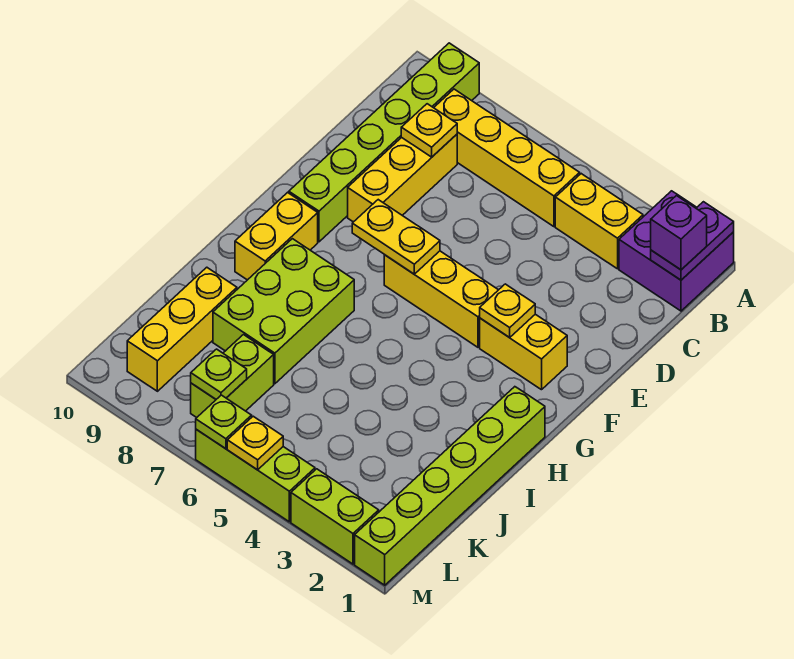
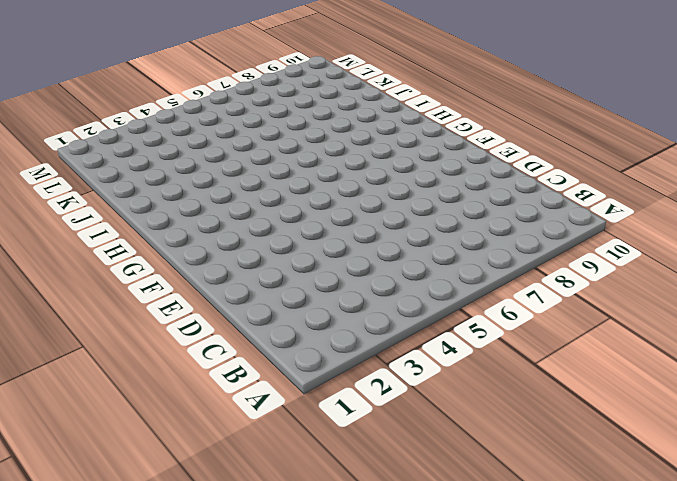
none -> purple 2x2 brick [619,191,734,311]
none -> lime 1x6 brick [289,43,479,242]
none -> yellow 1x2 brick [555,174,643,269]

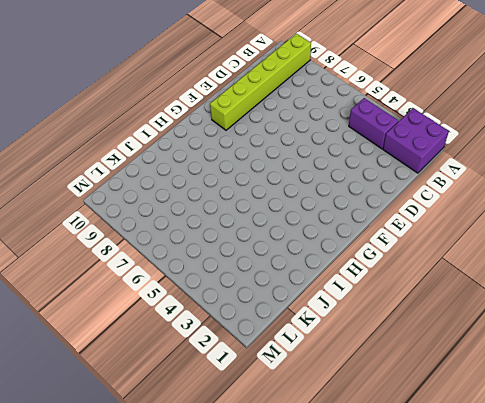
purple 1x2 brick [349,98,398,149] -> yellow 1x2 brick [555,174,643,269]
none -> yellow 1x4 brick [434,89,580,227]
none -> yellow 1x3 brick [348,134,457,222]
none -> yellow 1x2 brick [480,314,567,390]

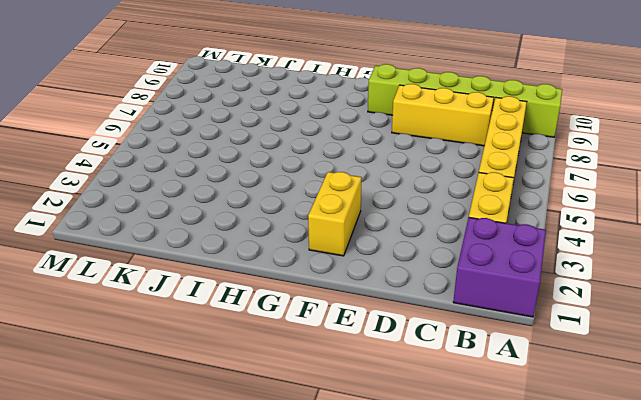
none -> yellow 1x3 brick [384,251,498,347]
none -> yellow 1x2 brick [235,193,318,280]
none -> lime 1x6 brick [355,387,545,585]

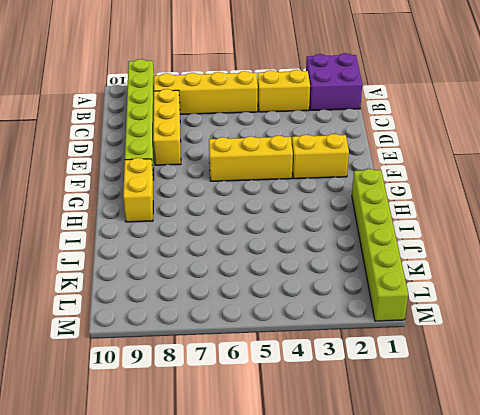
none -> lime 2x3 brick [213,239,354,384]
none -> yellow 1x3 brick [127,267,237,391]
none -> lime 1x2 brick [191,335,274,418]

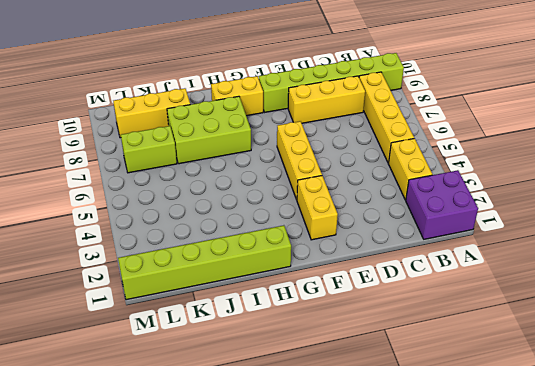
none -> lime 1x2 brick [291,469,379,564]
none -> lime 1x3 brick [196,429,315,522]
none -> purple 1x2 plate [651,202,734,280]

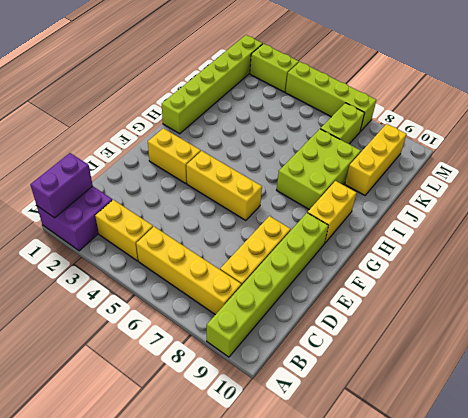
purple 1x2 brick [30,153,93,218] -> purple 1x2 plate [651,202,734,280]
lime 1x4 brick [285,62,376,131] -> lime 1x3 brick [196,429,315,522]
none -> yellow 1x1 plate [401,104,457,157]
none -> yellow 1x1 plate [480,284,535,338]
none -> yellow 1x2 plate [352,200,440,274]

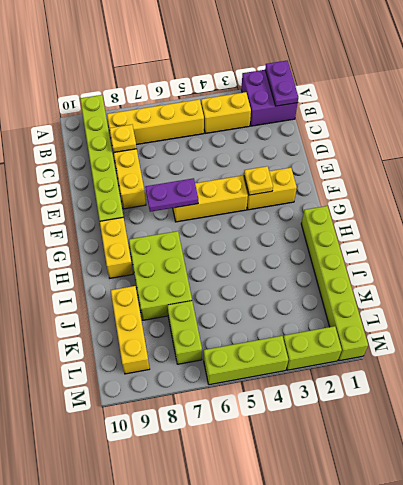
purple 1x2 plate [145,178,198,212] -> yellow 1x2 plate [352,200,440,274]
none -> lime 1x1 plate [191,349,247,399]
none -> yellow 1x1 plate [227,416,283,470]
none -> lime 1x1 plate [196,395,252,449]

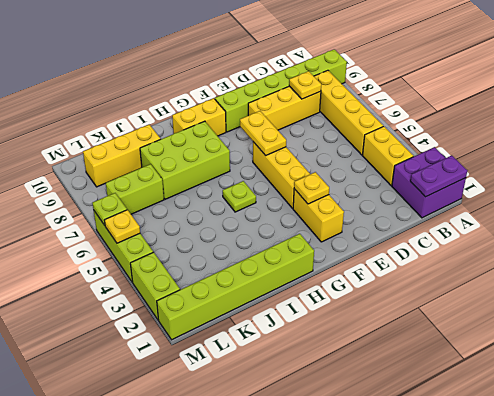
lime 1x1 plate [223,181,256,212] -> lime 1x1 plate moved to [191,349,247,399]
none -> purple 1x1 brick [651,196,707,270]

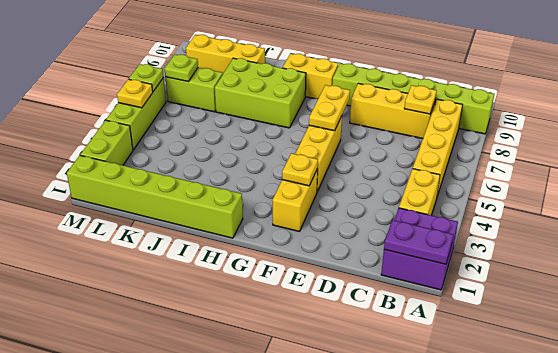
none -> purple 1x1 brick [651,196,707,270]

